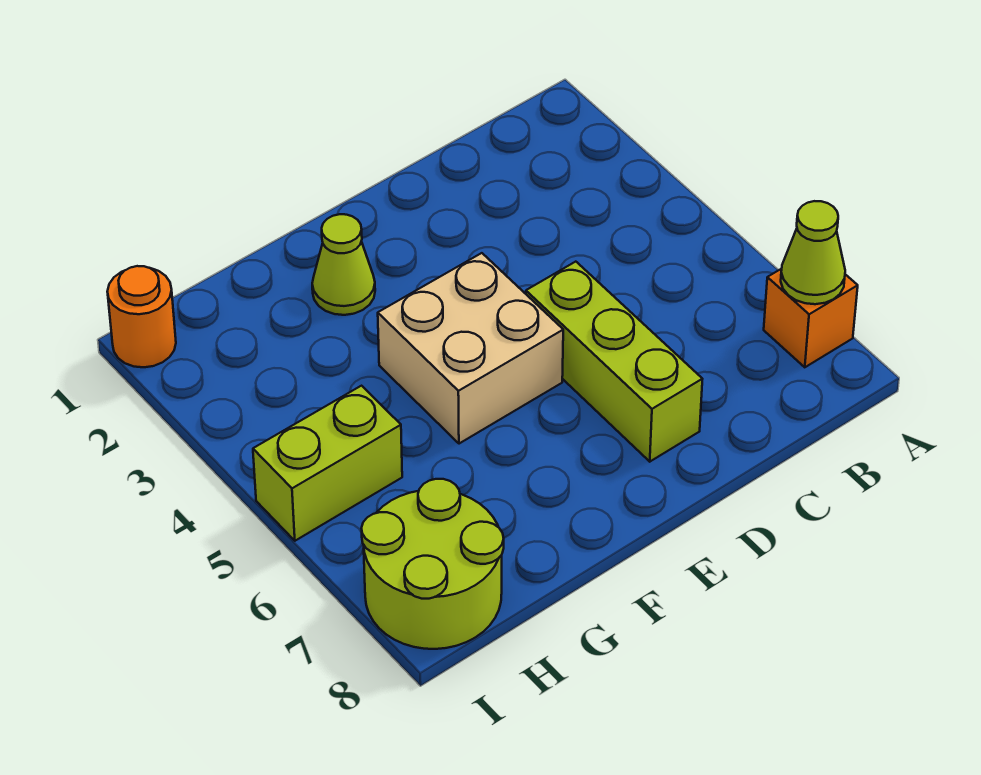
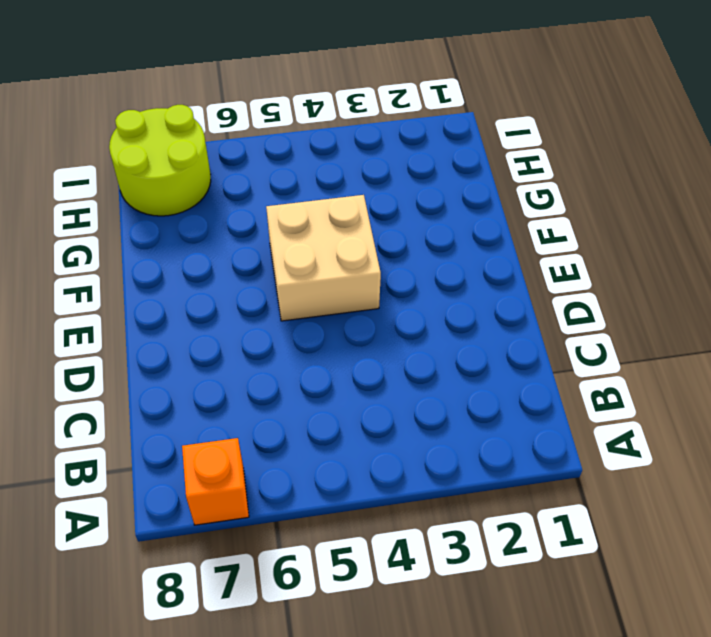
none -> lime 1x3 brick [526,262,702,462]
none -> lime 1x1 cone [312,214,375,315]

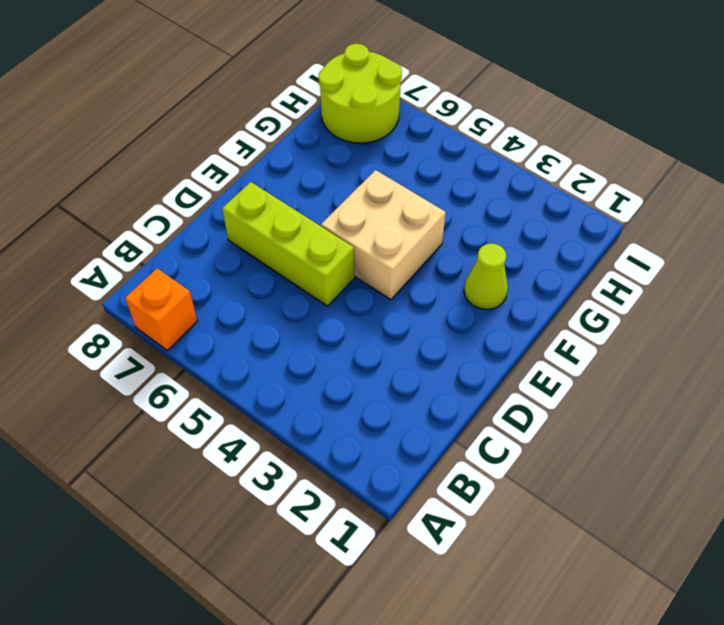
none -> lime 1x2 brick [253,386,402,541]
none -> orange 1x1 round brick [107,266,176,367]

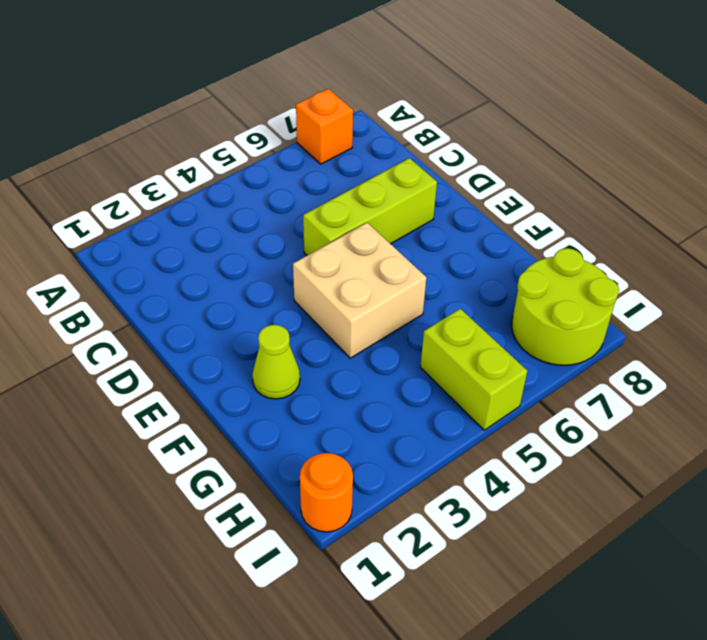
none -> lime 1x1 cone [781,201,845,304]

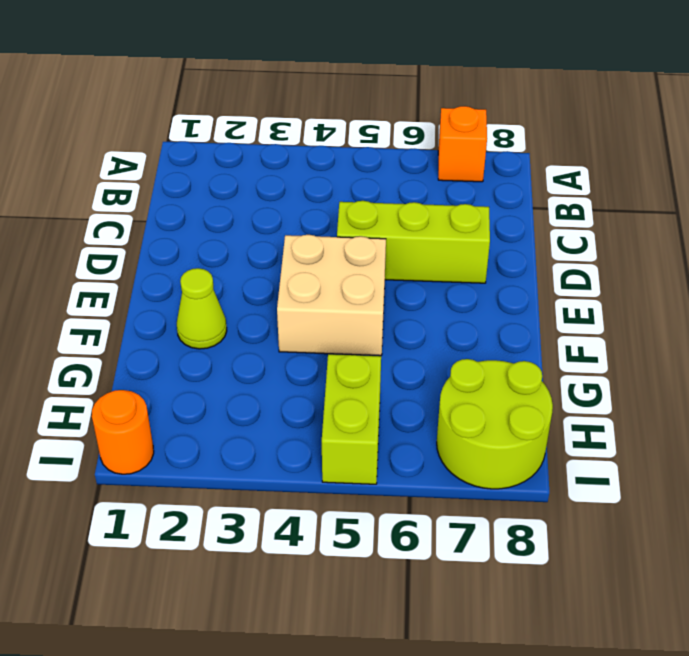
none -> lime 1x1 cone [781,201,845,304]

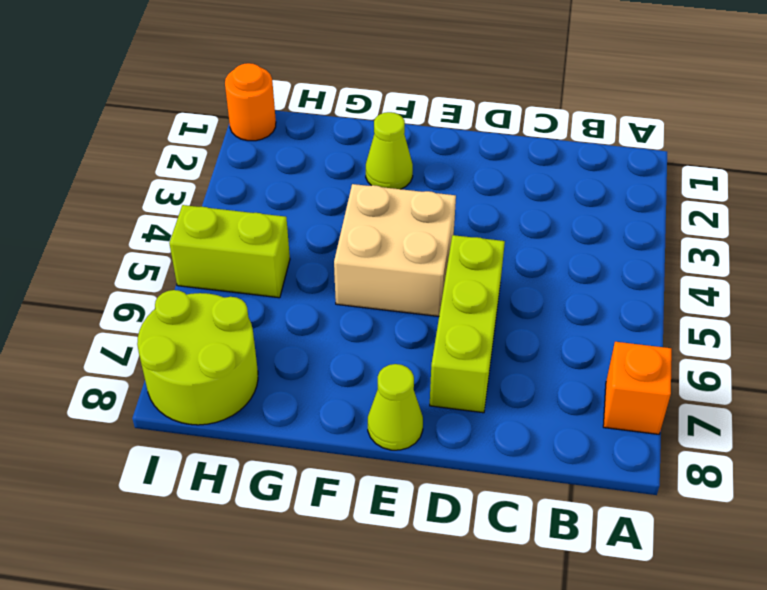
lime 1x1 cone [368,364,423,450] -> lime 1x1 cone moved to [781,201,845,304]

